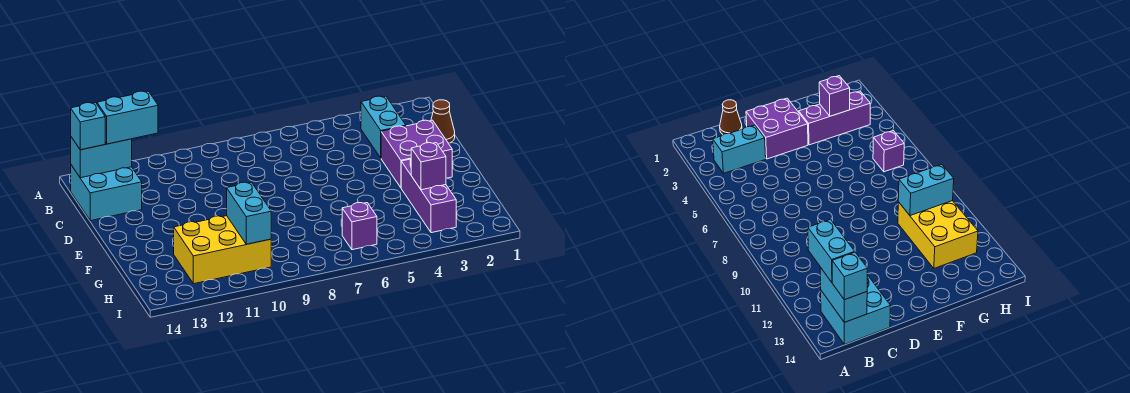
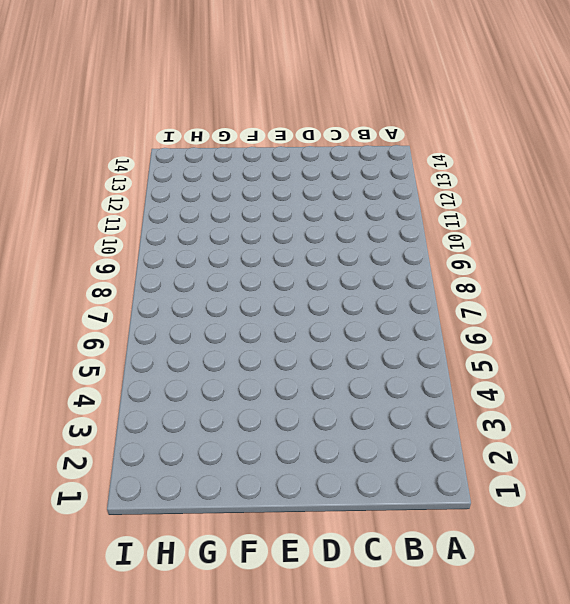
none -> cyan 1x2 brick [361,96,406,158]
none -> cyan 2x2 brick [71,165,142,221]
none -> brown 1x1 cone [431,100,455,143]

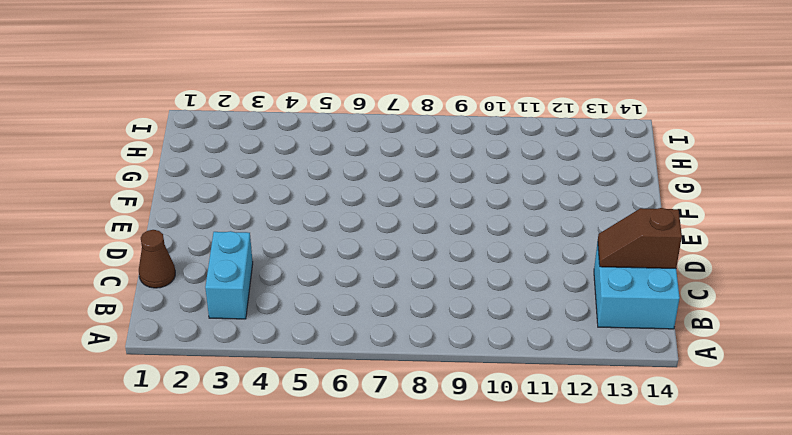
brown 1x2 slope [598,208,682,268] -> none
none -> purple 2x2 brick [381,120,452,188]
none -> purple 1x3 brick [401,159,456,233]
none -> yellow 2x3 brick [174,216,271,284]

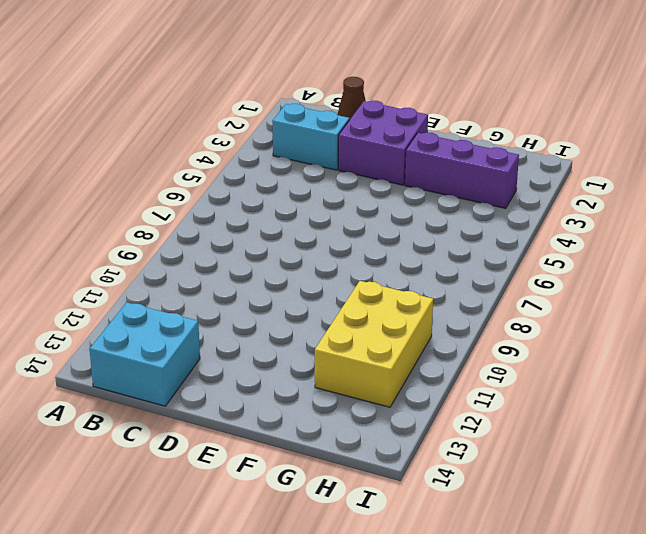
none -> purple 1x1 brick [342,203,377,250]
none -> cyan 1x2 brick [71,137,132,178]
none -> purple 1x1 brick [411,143,446,190]

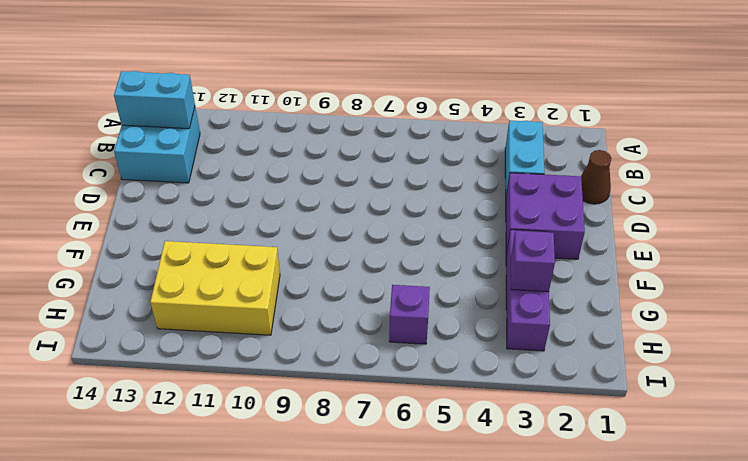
none -> cyan 1x2 brick [227,182,271,244]
none -> cyan 1x2 brick [97,91,158,144]
none -> cyan 1x1 brick [71,103,105,150]

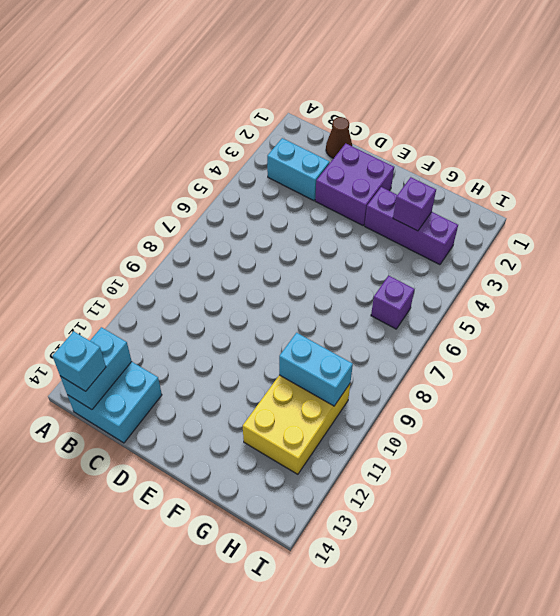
none -> cyan 1x2 brick [97,91,158,144]

